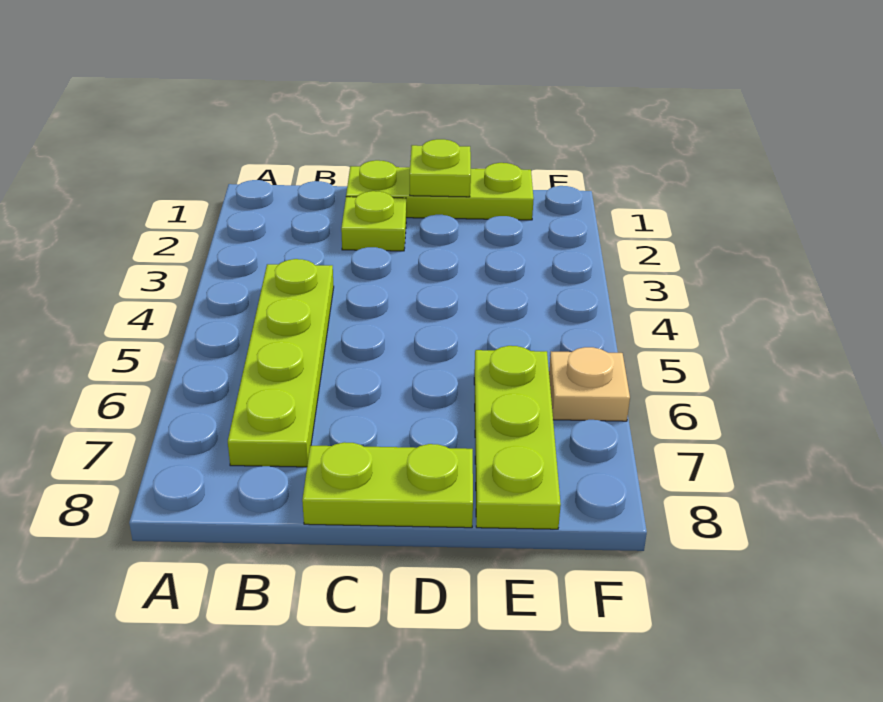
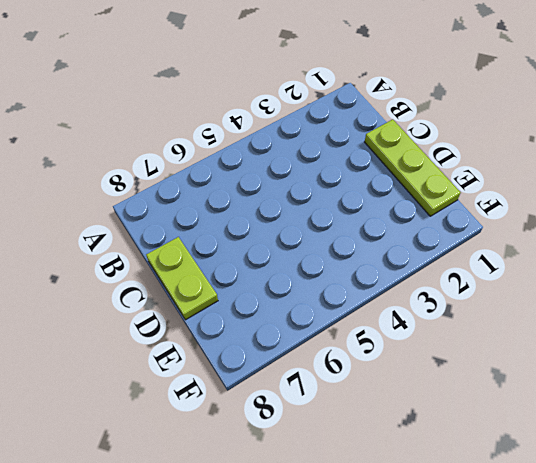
none -> lime 1x4 plate [228,259,334,467]
none -> lime 1x1 plate [341,191,406,251]

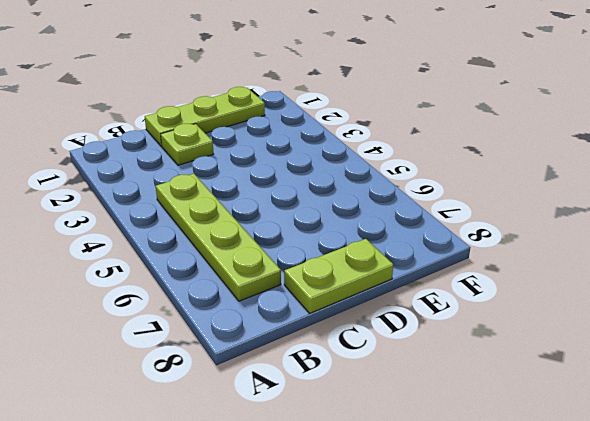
none -> lime 1x3 plate [474,346,561,529]
none -> tan 1x1 plate [549,347,630,421]

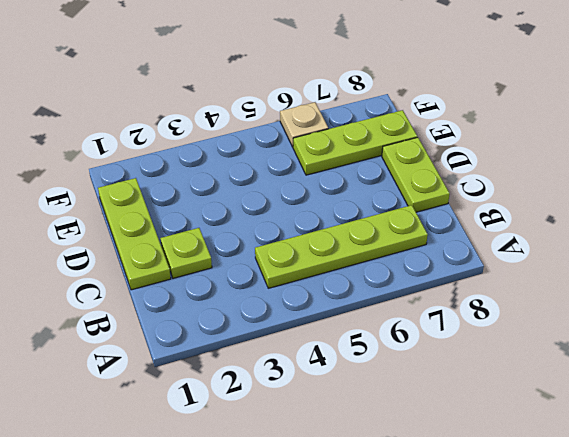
none -> lime 1x1 plate [410,139,471,197]

